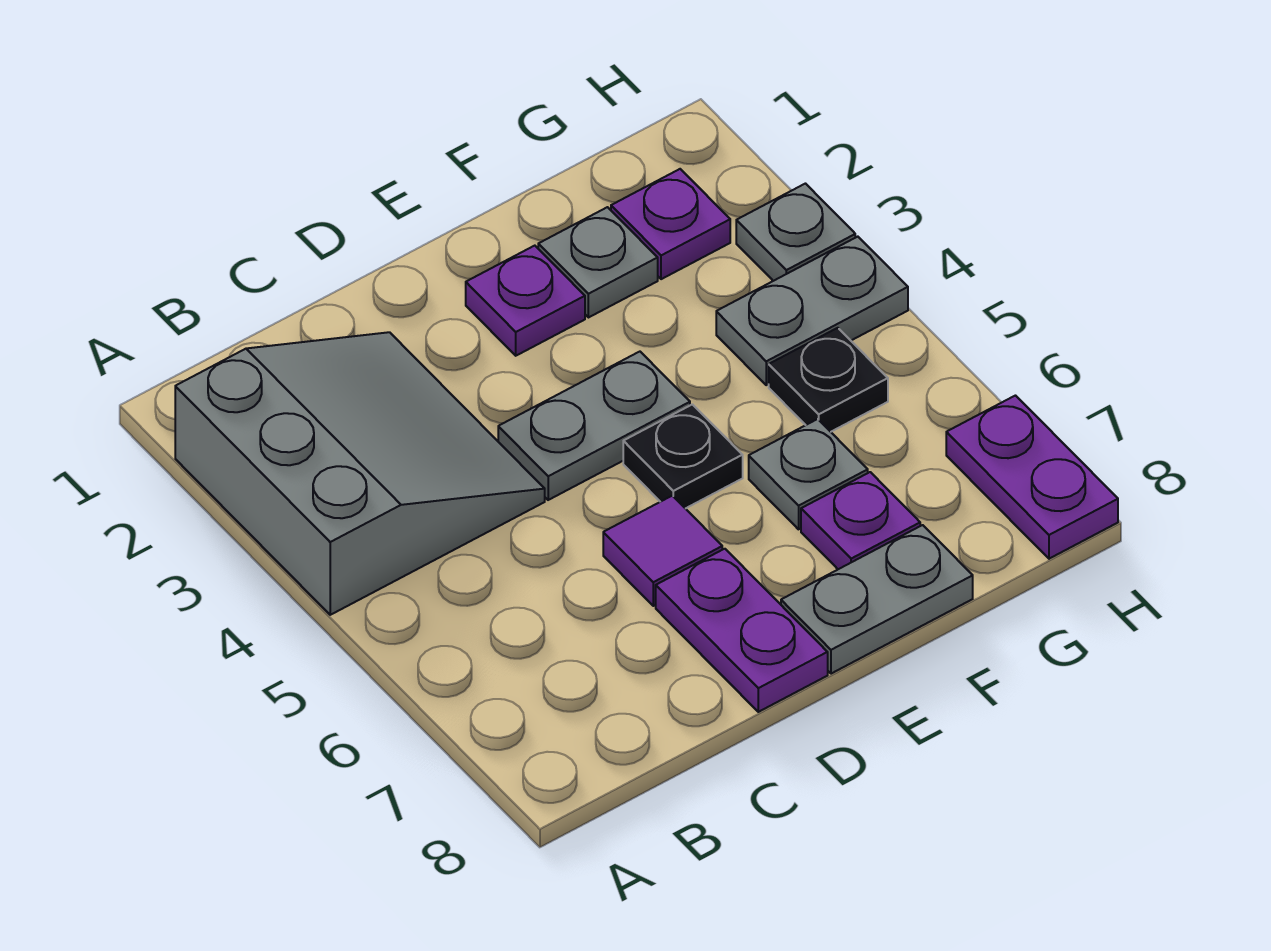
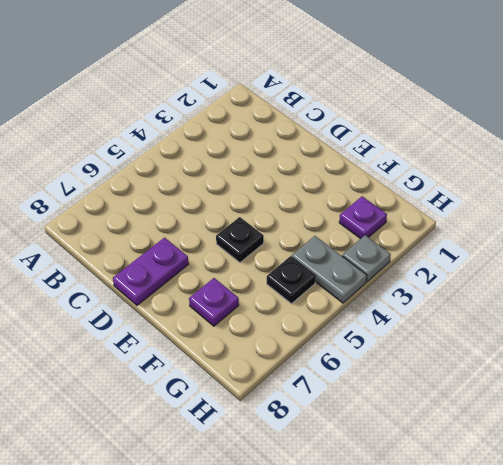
none -> grey 3x3 slope [175,332,545,615]
none -> grey 1x2 plate [498,352,690,500]
none -> purple 1x1 tile [603,496,722,606]

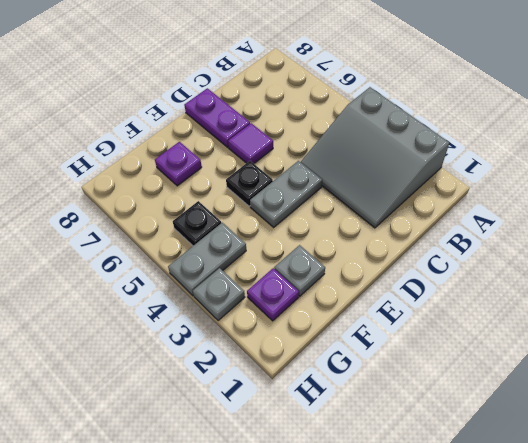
none -> purple 1x1 plate [466,246,585,356]
none -> grey 1x2 plate [781,525,973,674]
none -> grey 1x1 plate [749,419,868,529]

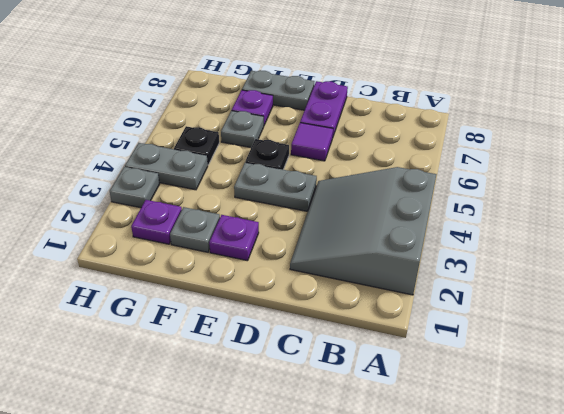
none -> purple 1x2 plate [946,396,1118,559]

